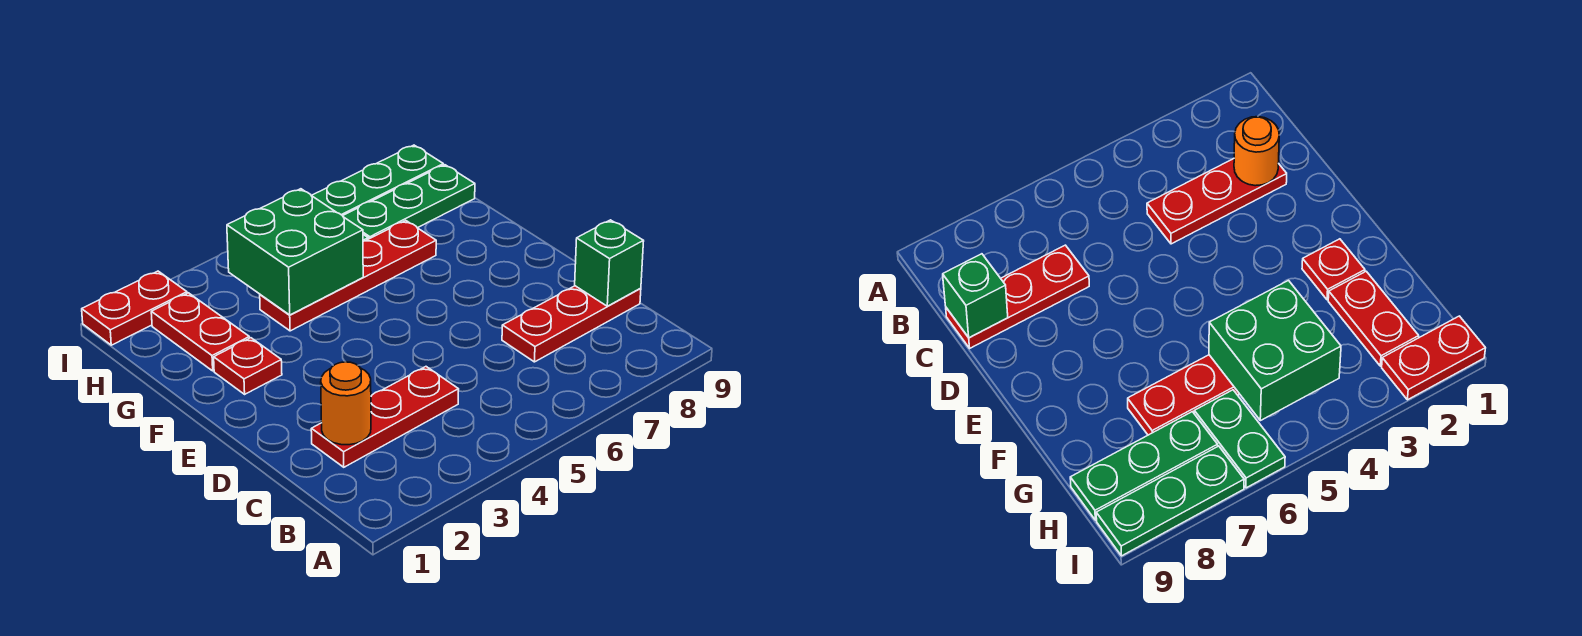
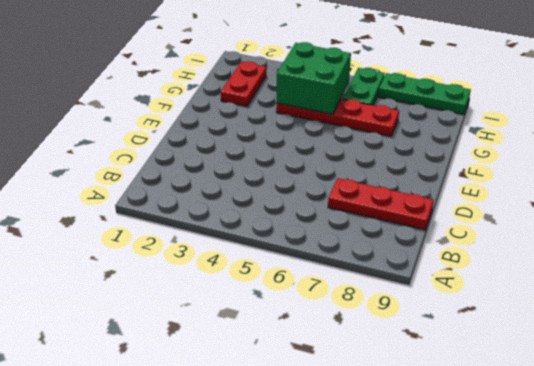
none -> red 1x3 plate [311,367,459,467]
none -> red 1x1 plate [214,338,282,394]
none -> green 1x3 plate [343,165,475,239]

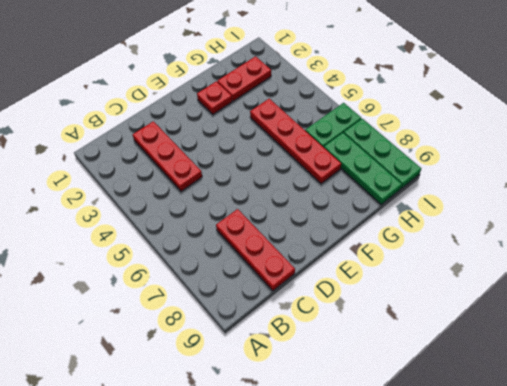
none -> red 1x2 plate [82,271,187,345]
none -> orange 1x1 round brick [321,362,371,445]
none -> green 1x1 brick [575,220,644,306]

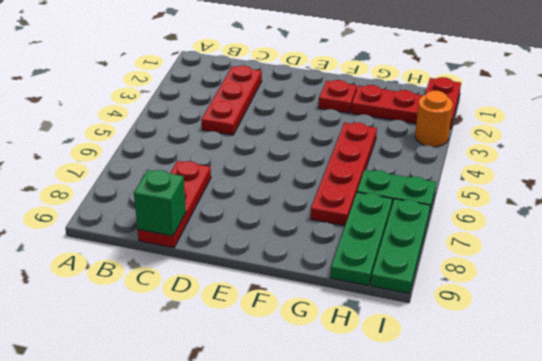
orange 1x1 round brick [415,91,453,147] -> orange 1x1 round brick moved to [321,362,371,445]
none -> green 2x2 brick [227,189,363,315]

